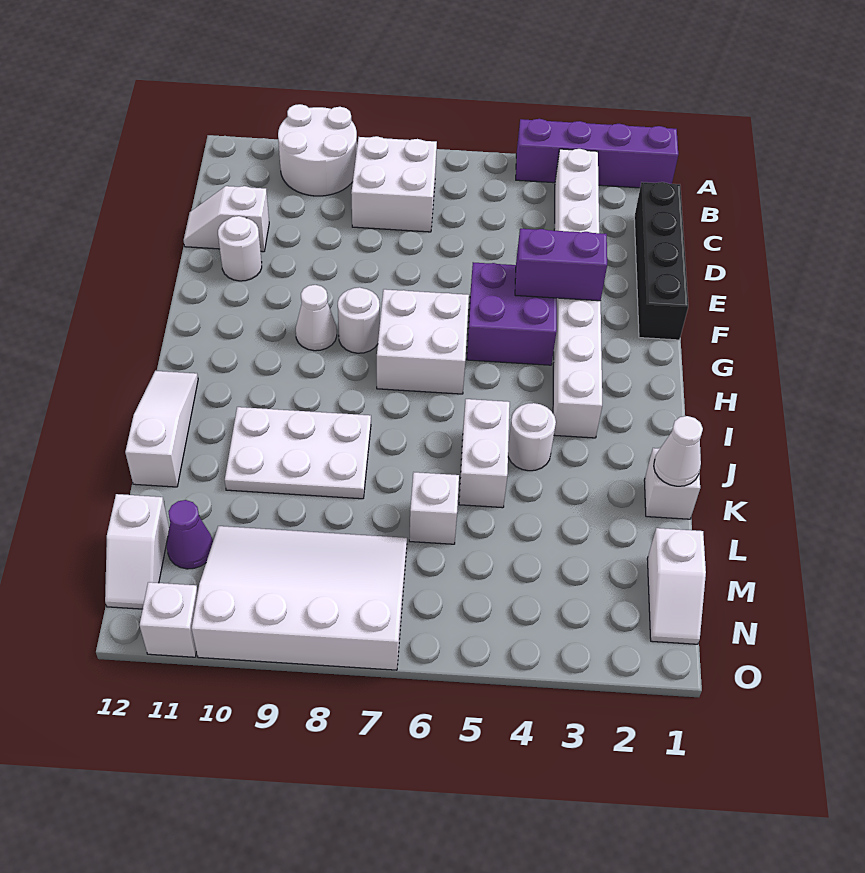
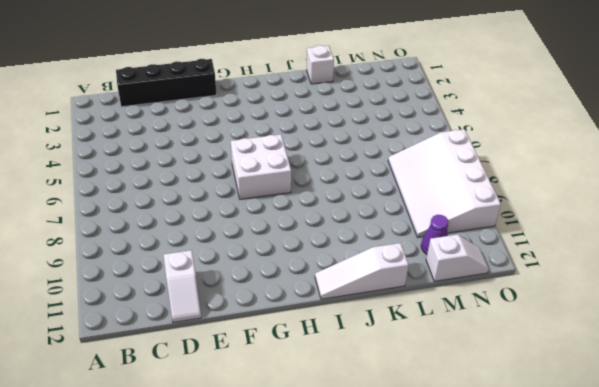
none -> purple 1x4 brick [516,119,678,188]
none -> white 2x2 round brick [278,104,357,196]
none -> white 1x8 brick [553,149,602,438]

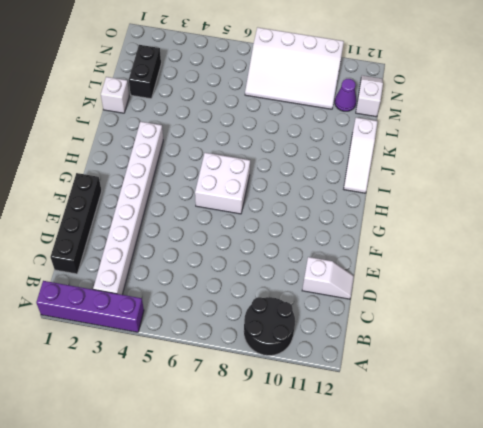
black 2x2 round brick [244,297,295,356] -> white 2x2 round brick [278,104,357,196]
black 1x2 brick [129,45,161,99] -> none
none -> white 2x2 brick [351,136,437,232]
none -> white 1x1 round brick [218,216,262,281]
none -> purple 2x2 brick [467,262,557,365]

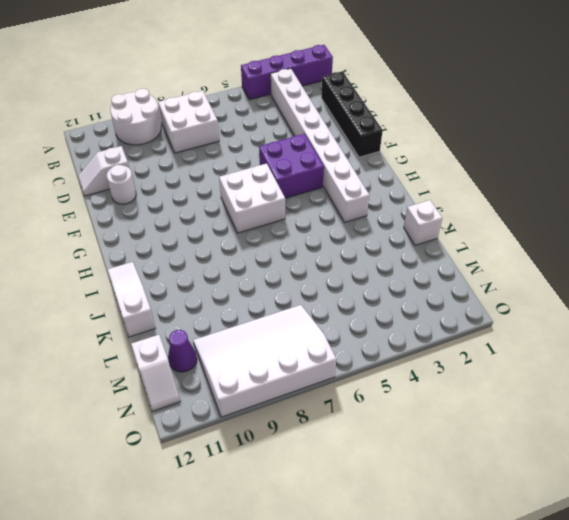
none -> white 1x1 round brick [338,287,380,353]
none -> white 1x1 cone [296,285,337,351]
none -> white 1x1 round brick [508,403,556,471]

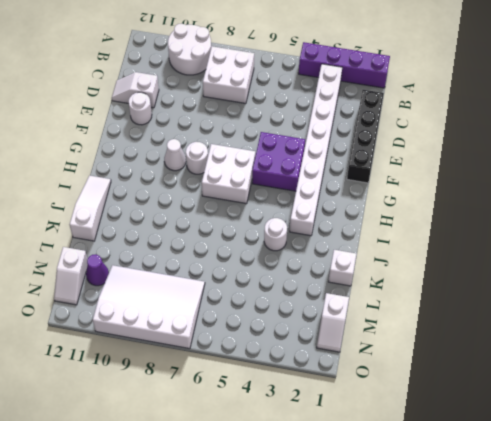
none -> white 1x2 brick [459,399,510,508]
none -> white 2x3 plate [225,407,371,499]
none -> white 1x1 brick [409,472,459,544]

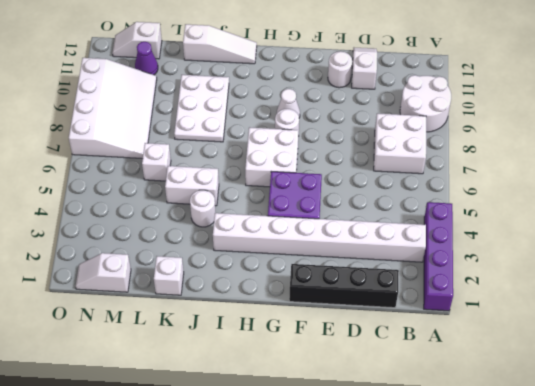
none -> white 1x1 brick [139,582,198,657]
none -> purple 1x2 brick [515,229,607,301]
none -> white 1x1 cone [654,416,703,486]

